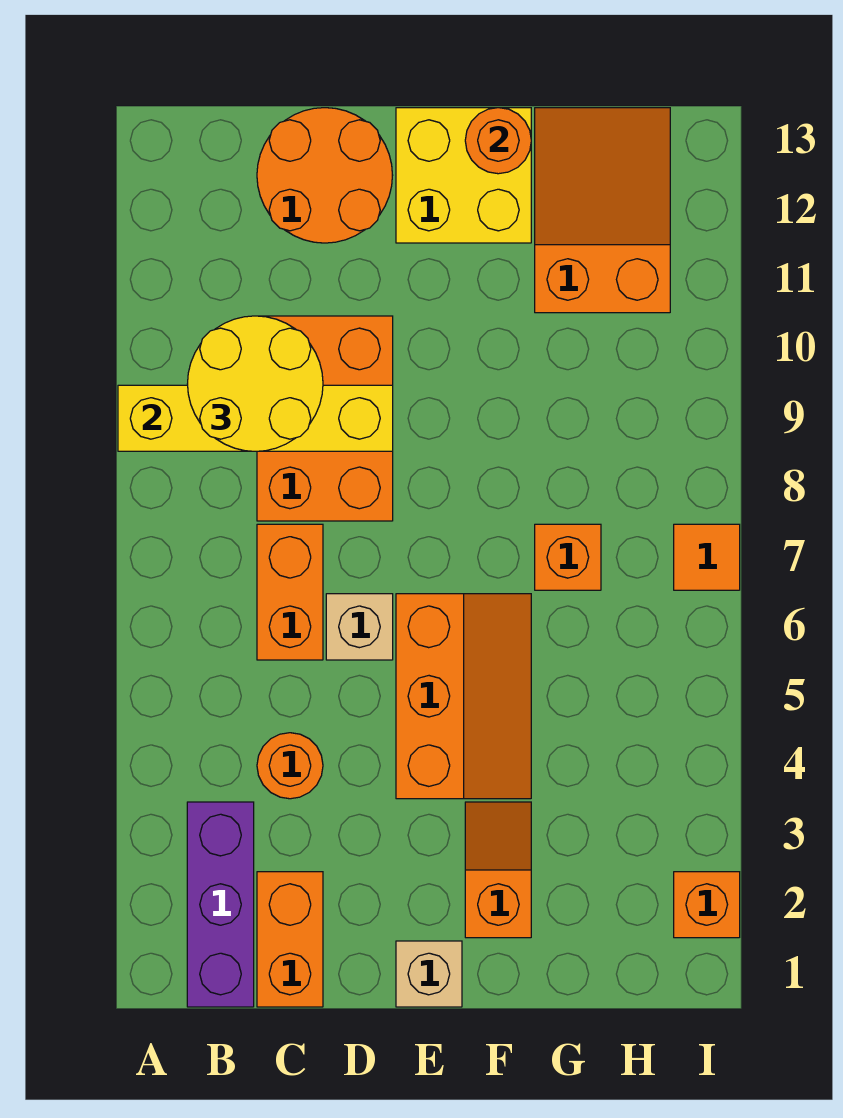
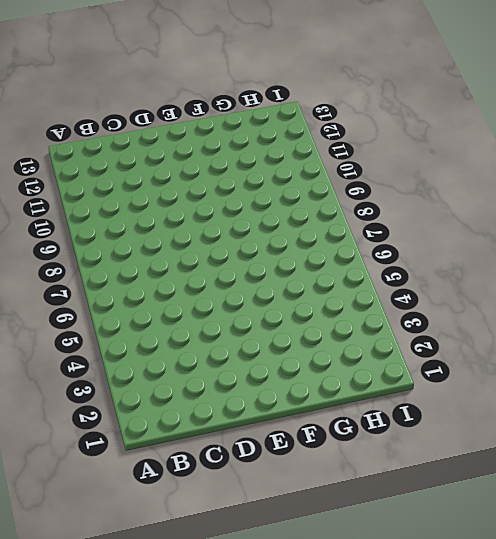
none -> purple 1x3 brick [187,802,254,1007]
none -> orange 1x2 brick [257,872,323,1007]
none -> orange 1x1 round brick [257,733,323,799]

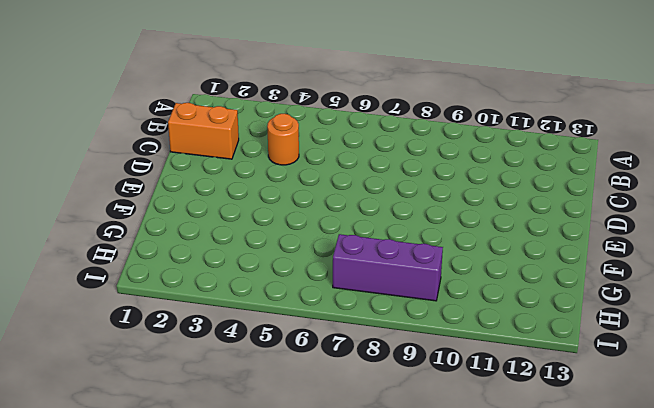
purple 1x3 brick [333,234,443,301] -> purple 1x3 brick moved to [187,802,254,1007]
none -> orange 1x2 brick [257,524,323,660]
none -> orange 2x3 brick [257,316,393,521]
none -> orange 2x2 round brick [257,108,393,243]

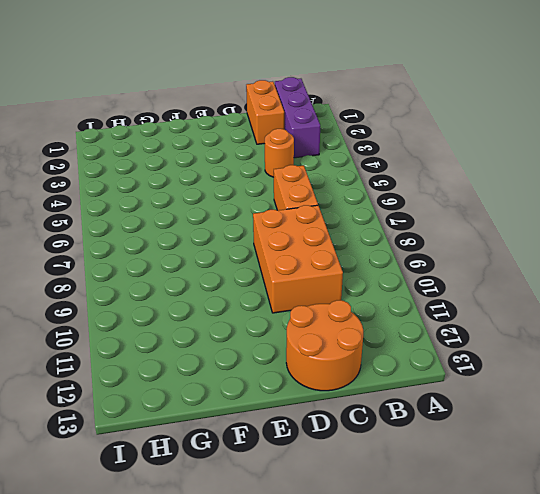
none -> tan 1x1 brick [326,594,393,660]
none -> tan 1x1 brick [396,941,462,1007]
none -> orange 2x3 slope [396,594,531,799]

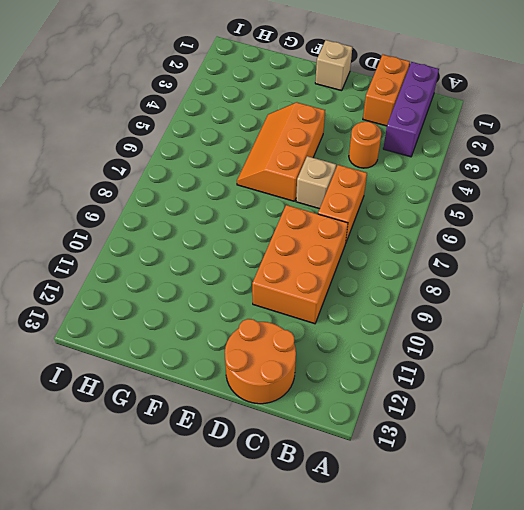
none -> yellow 2x2 brick [396,108,531,243]
none -> orange 1x2 slope [465,802,531,938]
none -> orange 1x1 brick [535,524,601,590]

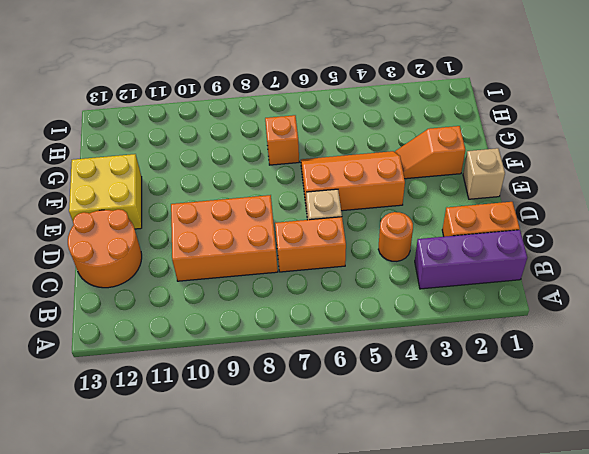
none -> orange 2x3 slope [535,108,670,313]
none -> orange 1x1 brick [674,872,740,938]
none -> orange 1x1 tile [674,524,740,590]

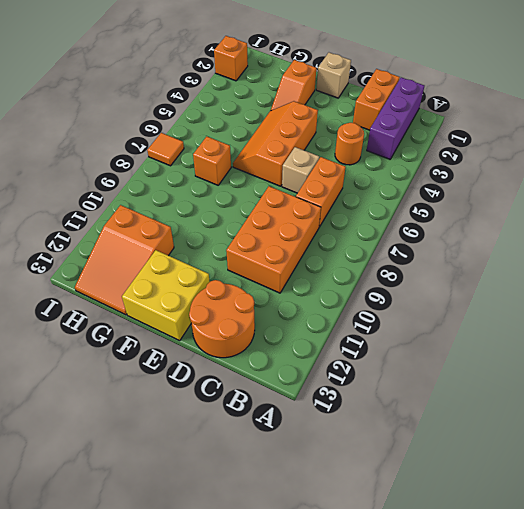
none -> yellow 1x4 brick [118,385,393,451]
none -> orange 1x1 round brick [465,108,531,174]
none -> yellow 2x2 round brick [188,316,323,451]

